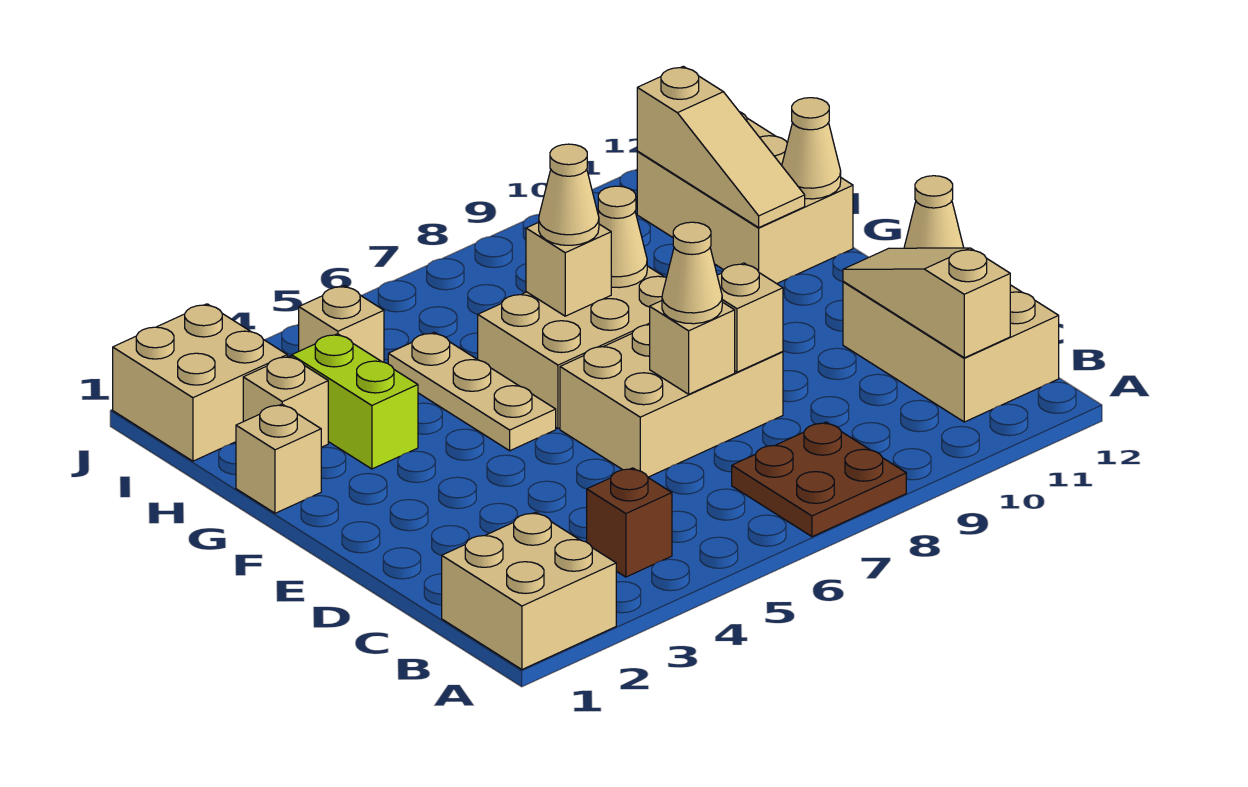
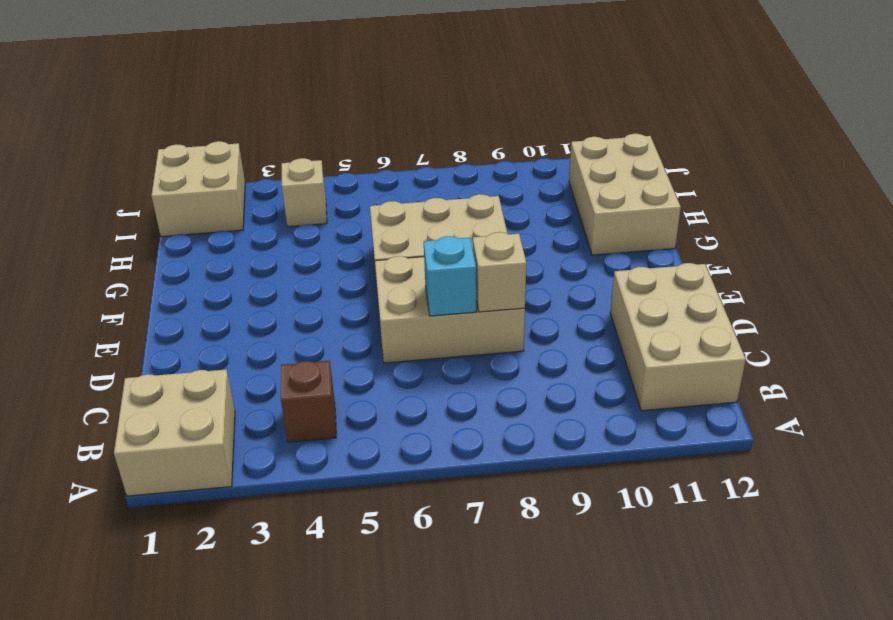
cyan 1x1 brick [424,236,476,316] -> tan 1x1 brick [650,301,735,394]
none -> brown 2x2 plate [732,422,906,537]
none -> tan 1x3 plate [388,332,556,451]
none -> tan 1x1 brick [236,404,321,513]

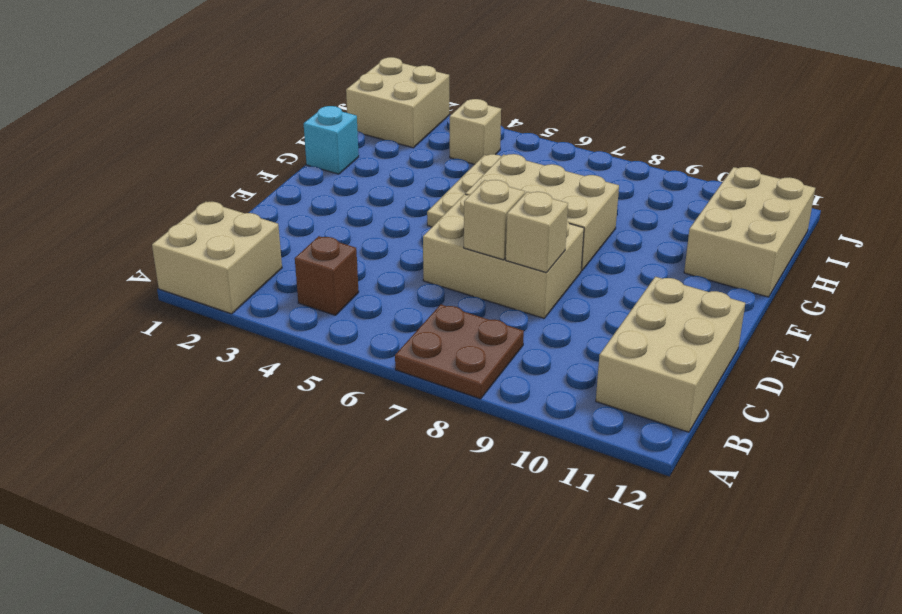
cyan 1x1 brick [304,106,359,174] -> tan 1x1 brick [236,404,321,513]
none -> lime 1x2 brick [292,334,418,469]
none -> tan 1x1 brick [243,356,328,447]
none -> tan 1x3 slope [843,248,1010,358]

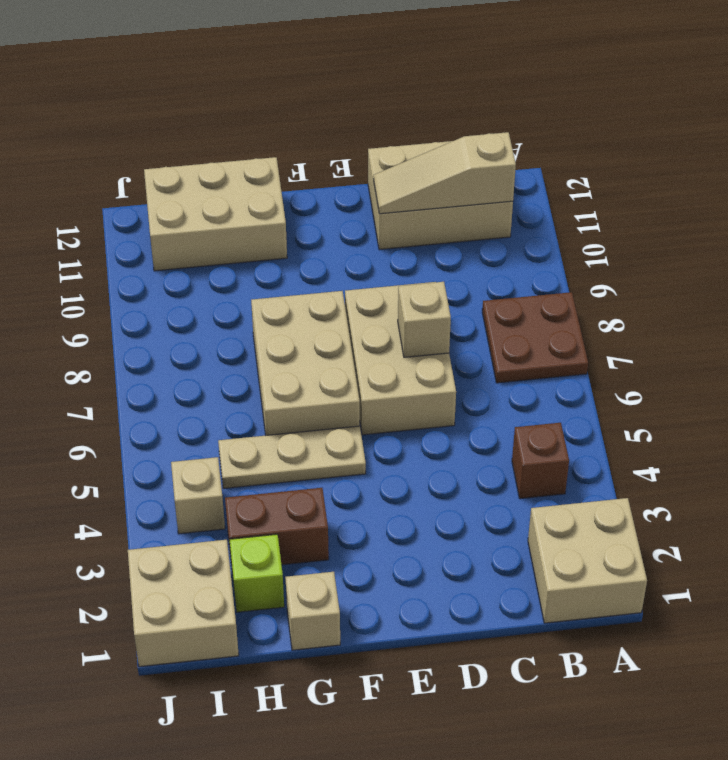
brown 1x2 brick [225,488,329,566] -> lime 1x2 brick [292,334,418,469]
lime 1x1 brick [229,534,284,612] -> tan 1x1 brick [243,356,328,447]
none -> tan 1x1 brick [717,263,783,372]
none -> tan 1x1 cone [904,176,964,248]
none -> tan 1x1 brick [526,222,611,316]

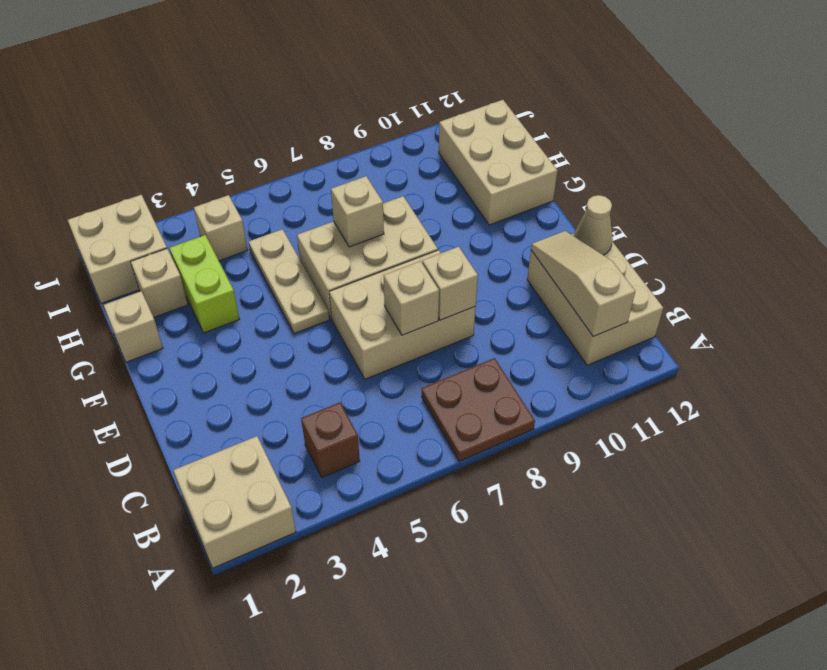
none -> tan 1x1 cone [598,186,647,288]
none -> tan 1x3 slope [637,66,805,227]
none -> tan 1x1 cone [782,98,841,199]

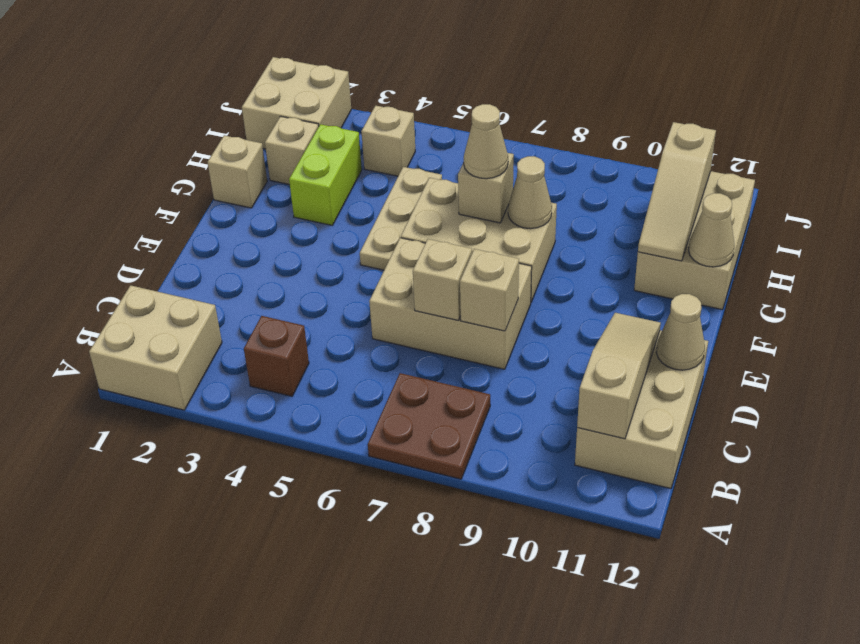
none -> tan 1x1 cone [662,222,722,324]

